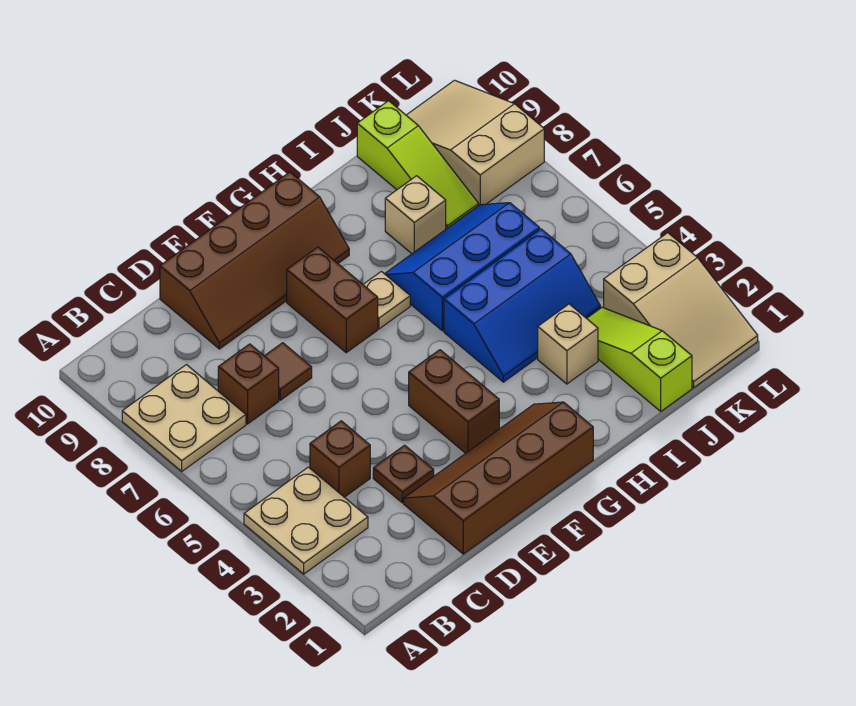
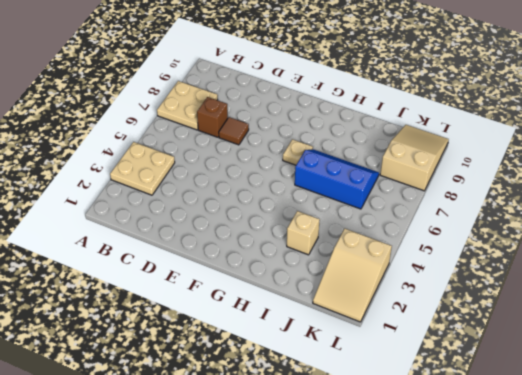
none -> brown 1x1 brick [310,421,370,497]
none -> brown 2x4 slope [404,402,593,554]
none -> brown 1x1 plate [373,445,434,503]

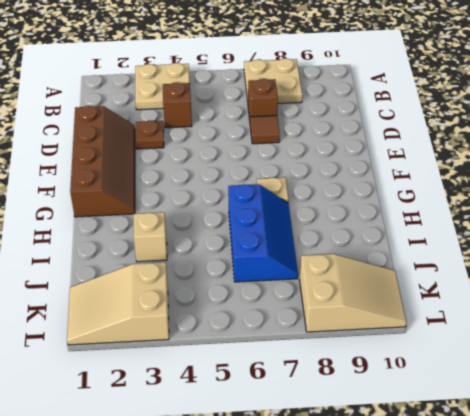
none -> brown 2x4 slope [160,172,349,349]
none -> brown 1x2 brick [409,350,499,453]
none -> brown 1x2 brick [287,247,378,353]

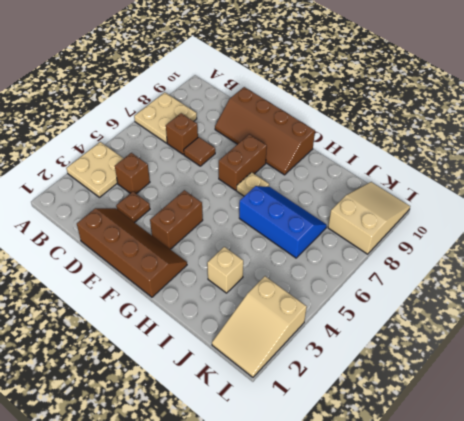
none -> blue 2x3 slope [444,229,601,382]
none -> tan 1x1 brick [385,176,446,254]
none -> lime 1x3 slope [587,307,692,411]

